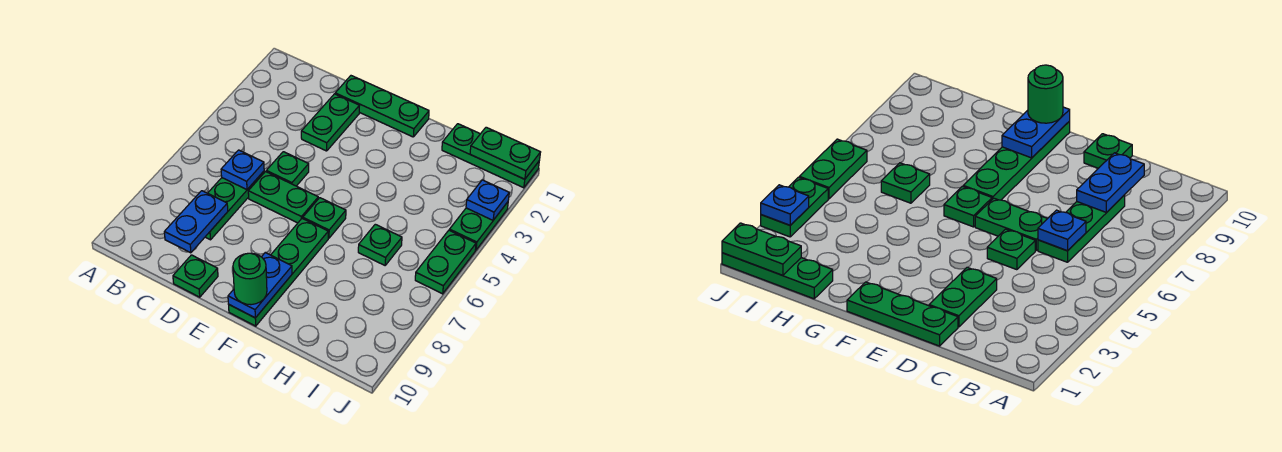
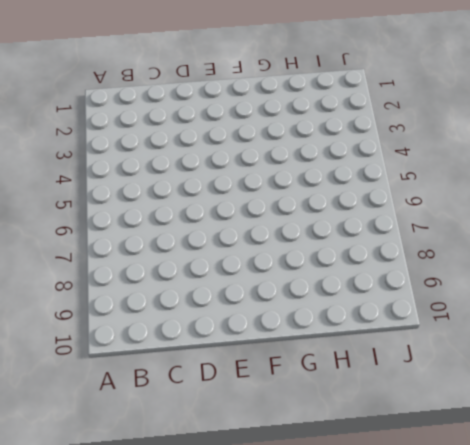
none -> green 1x3 plate [206,171,264,240]
none -> green 1x3 plate [335,76,429,137]
none -> green 1x2 plate [301,94,359,151]

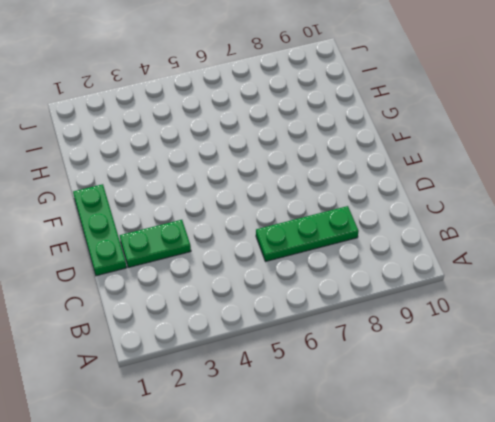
none -> green 1x1 plate [266,152,309,186]
none -> green 1x2 plate [248,172,318,223]
none -> green 1x1 plate [173,255,218,297]

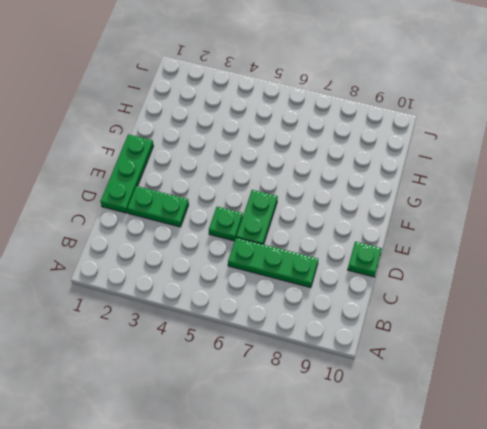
none -> green 1x1 plate [303,198,346,238]
none -> green 1x4 plate [229,218,328,326]
none -> green 1x3 plate [442,124,539,188]

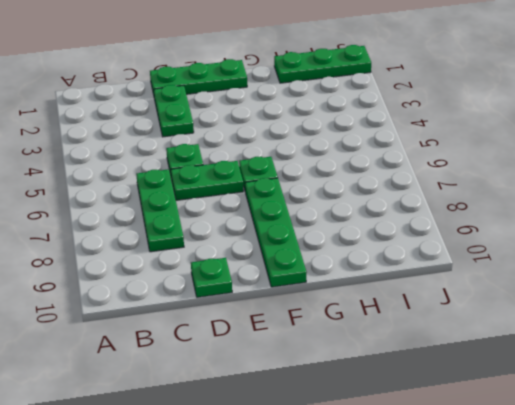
none -> green 1x1 plate [358,224,402,265]
none -> green 1x2 plate [449,202,508,250]
none -> green 1x2 plate [415,230,476,294]

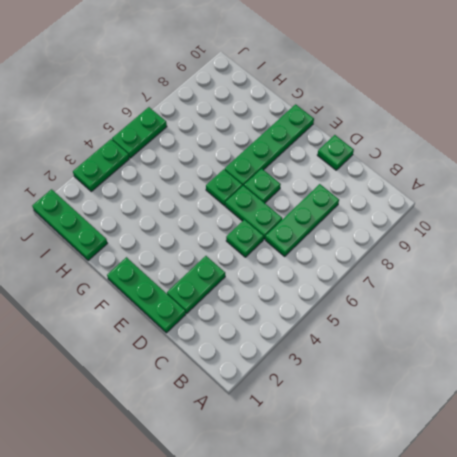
green 1x1 plate [244,169,281,203] -> green 1x1 plate moved to [358,224,402,265]
none -> blue 1x1 plate [221,150,264,190]
none -> blue 1x2 plate [164,191,228,253]
none -> blue 1x2 plate [228,253,292,318]

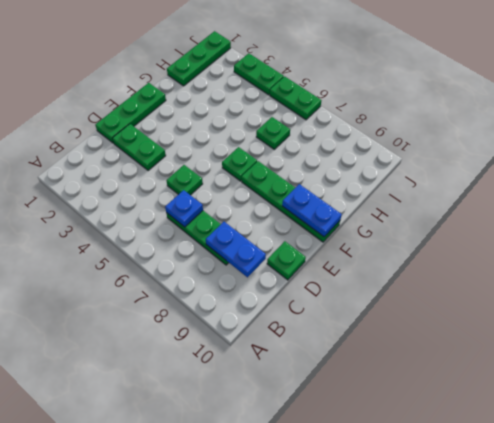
none -> green 1x2 plate [248,172,318,223]
none -> green 1x2 plate [470,127,541,179]
none -> blue 1x1 plate [466,180,509,220]

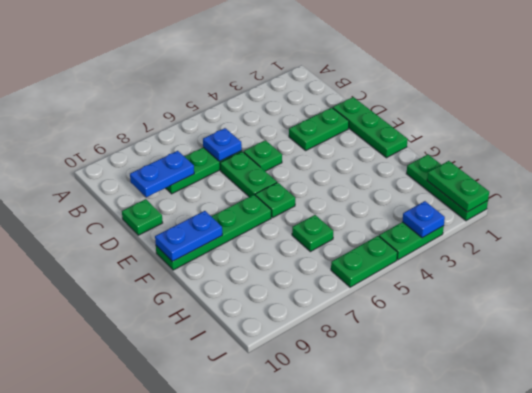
none -> green 1x1 round brick [233,253,267,305]

